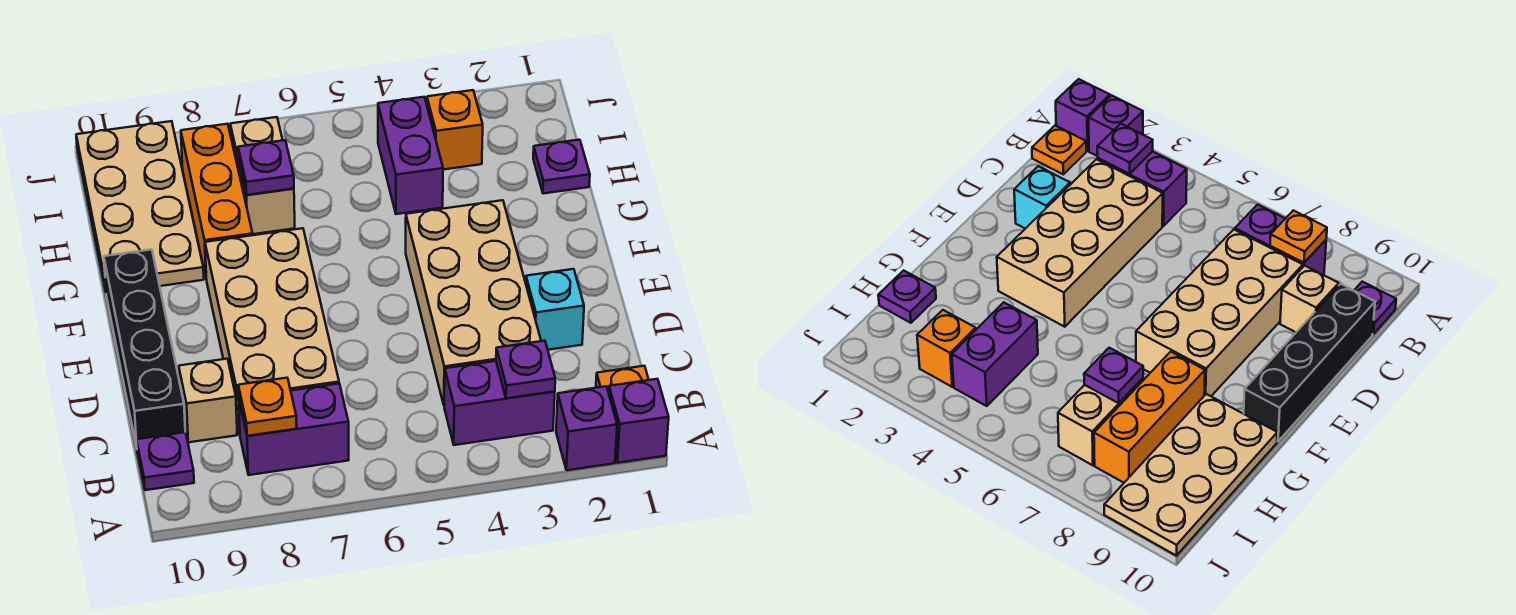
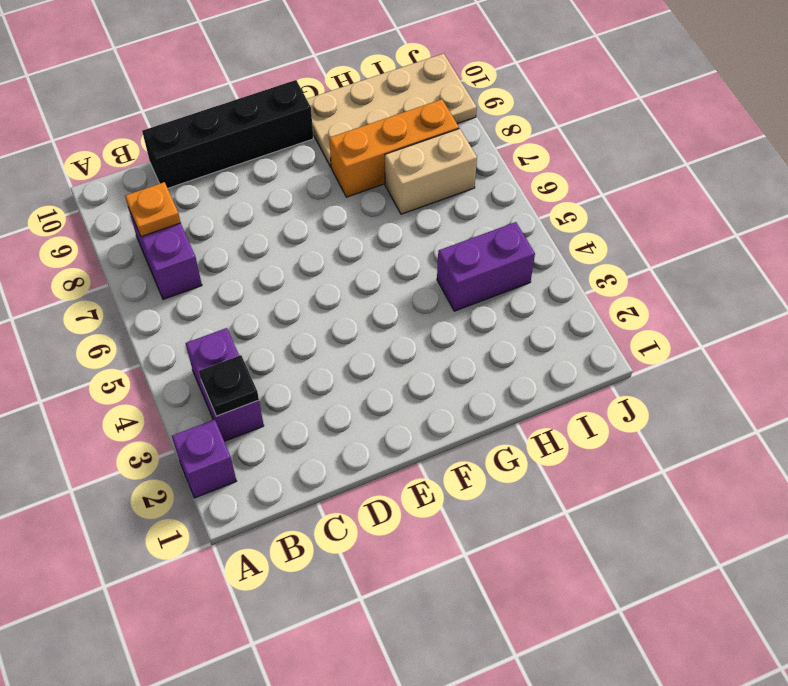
black 1x1 plate [199,355,259,416] -> purple 1x1 plate [496,341,555,398]
none -> purple 1x1 brick [609,379,669,463]
none -> orange 1x1 plate [596,366,649,393]
none -> purple 1x1 plate [137,432,194,490]

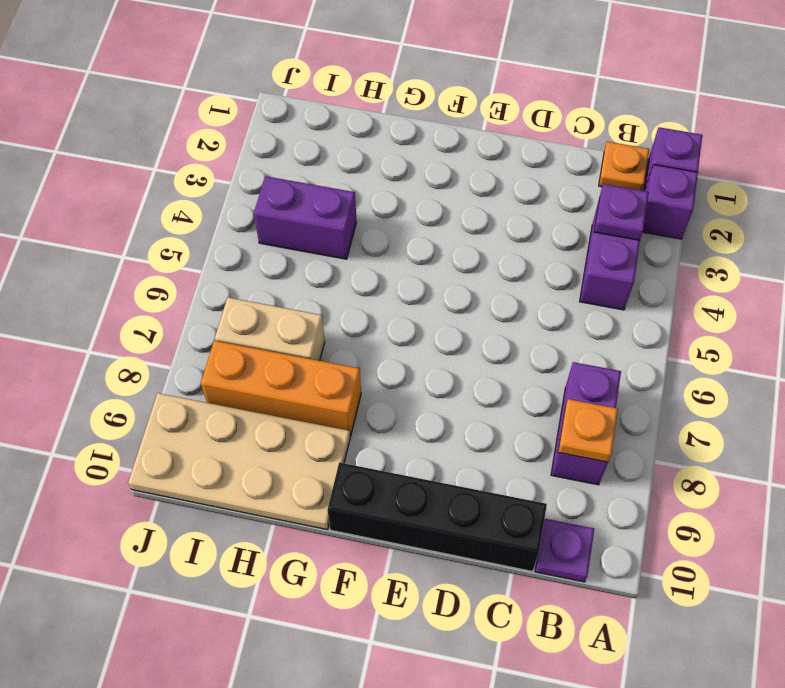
none -> tan 2x4 brick [406,200,541,404]
none -> tan 2x4 brick [205,228,339,434]
none -> tan 1x1 brick [179,359,237,442]

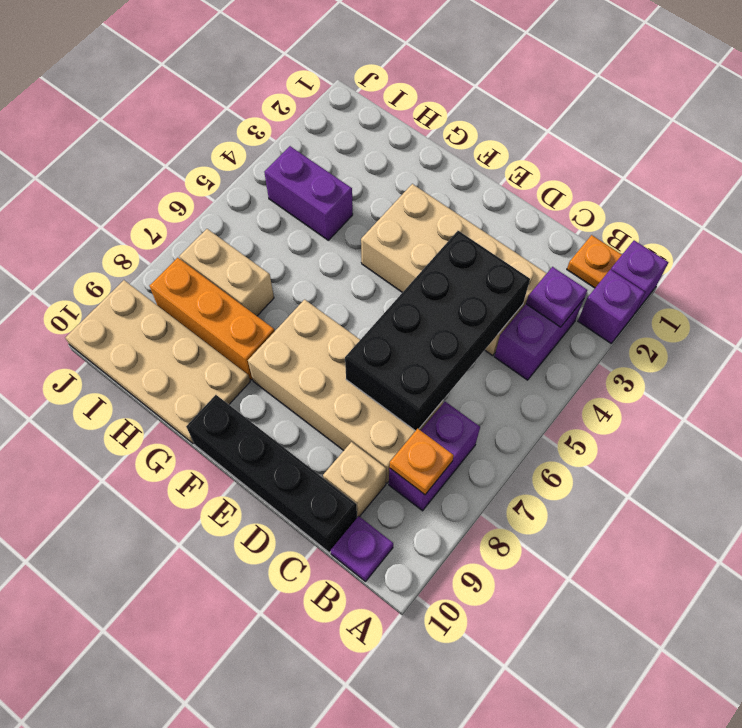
black 2x4 brick [345,231,530,431] -> none
none -> cyan 1x1 brick [526,269,584,350]
none -> purple 1x1 plate [533,140,590,194]
none -> orange 1x1 brick [427,90,483,170]

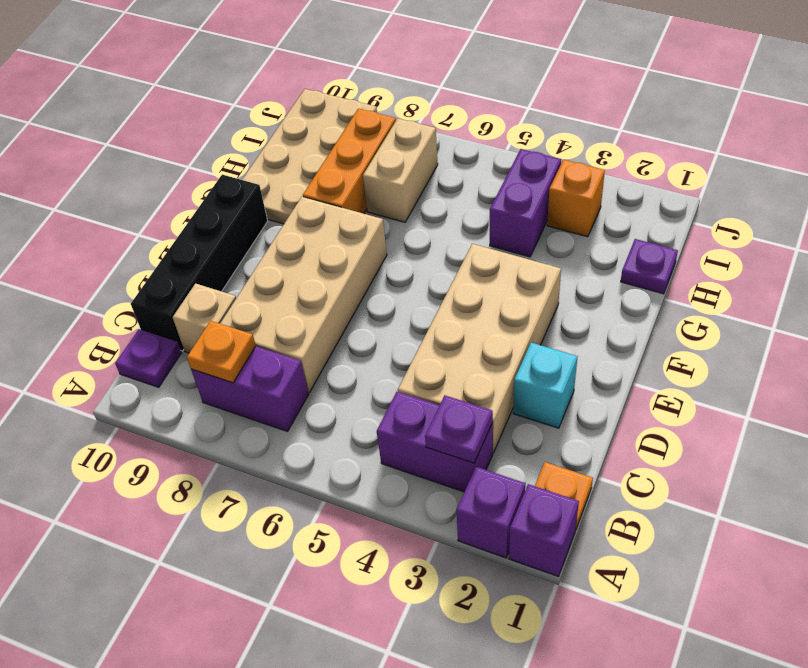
none -> purple 1x1 plate [238,140,294,195]

